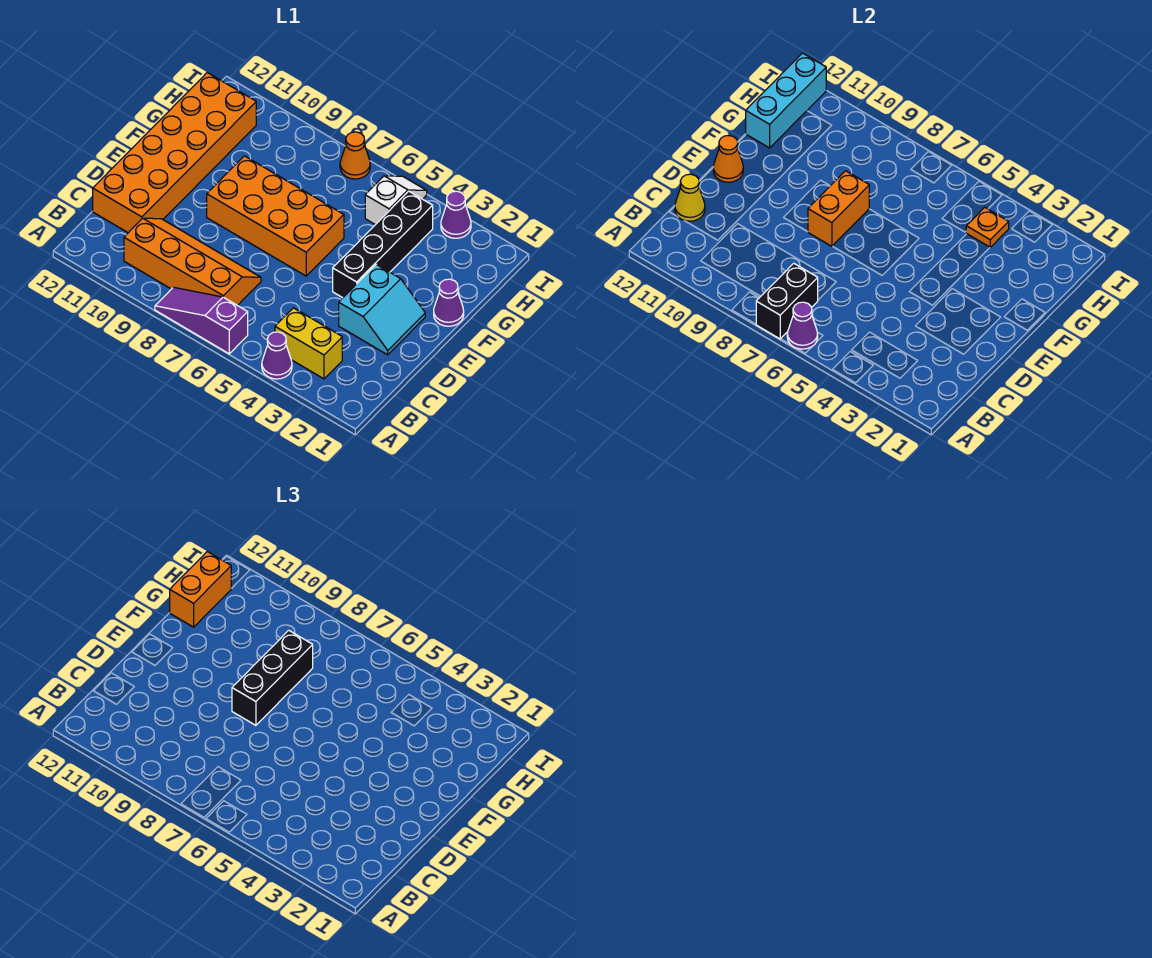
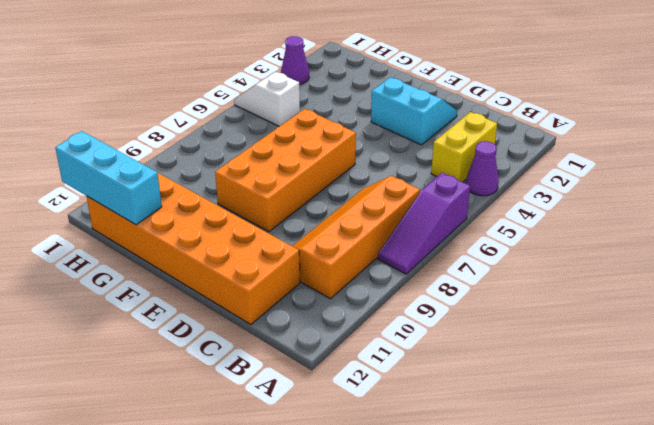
none -> black 1x4 brick [333,191,433,298]
none -> purple 1x1 cone [434,279,464,326]
none -> orange 1x1 cone [340,132,370,179]

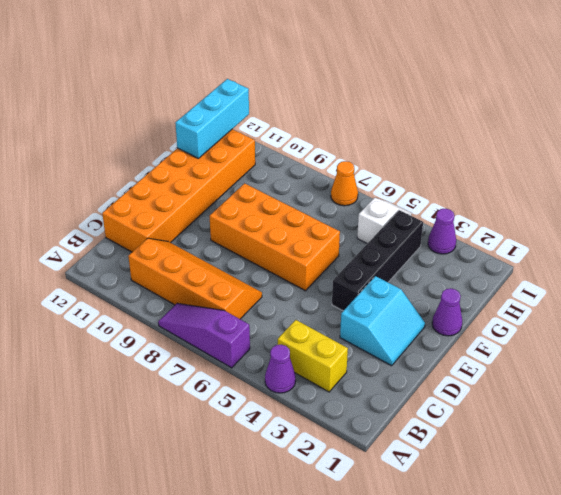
none -> purple 1x1 cone [787,302,818,349]
none -> black 1x2 brick [756,263,818,339]
none -> yellow 1x1 cone [675,174,705,221]

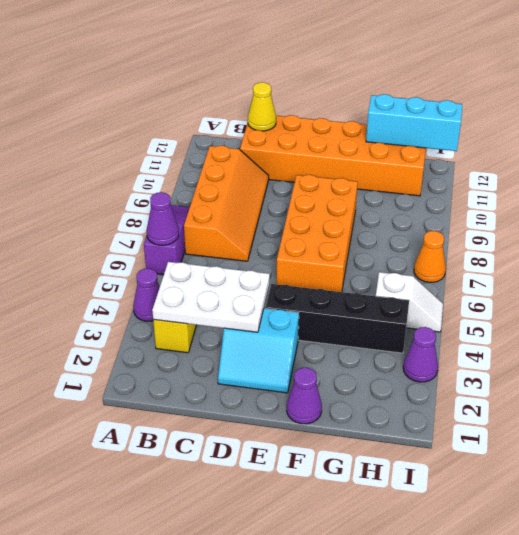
white 2x3 plate [152,262,270,332] -> none
none -> black 1x2 brick [756,263,818,339]
none -> orange 1x2 brick [808,171,869,246]
none -> orange 1x1 cone [713,136,743,182]

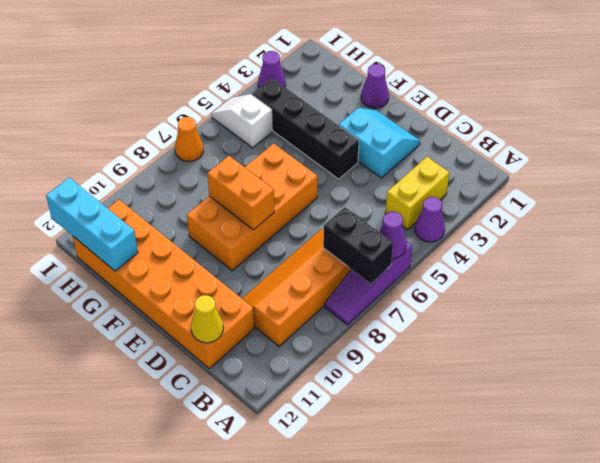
none -> orange 1x1 cone [713,136,743,182]
none -> orange 1x1 plate [966,207,1009,247]
none -> black 1x3 brick [232,630,313,725]

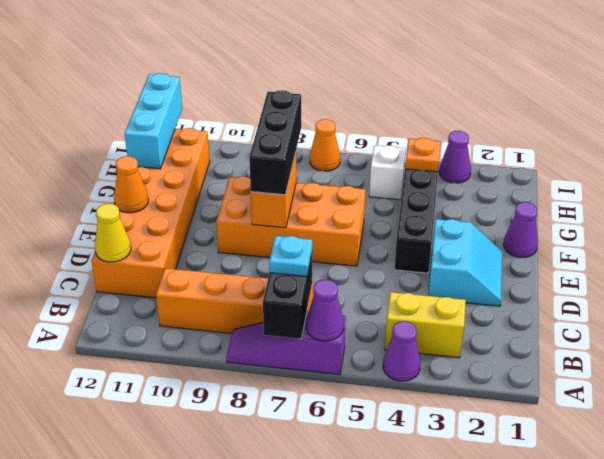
cyan 1x1 plate [269,236,312,277] -> none
none -> orange 1x2 brick [170,552,231,627]

